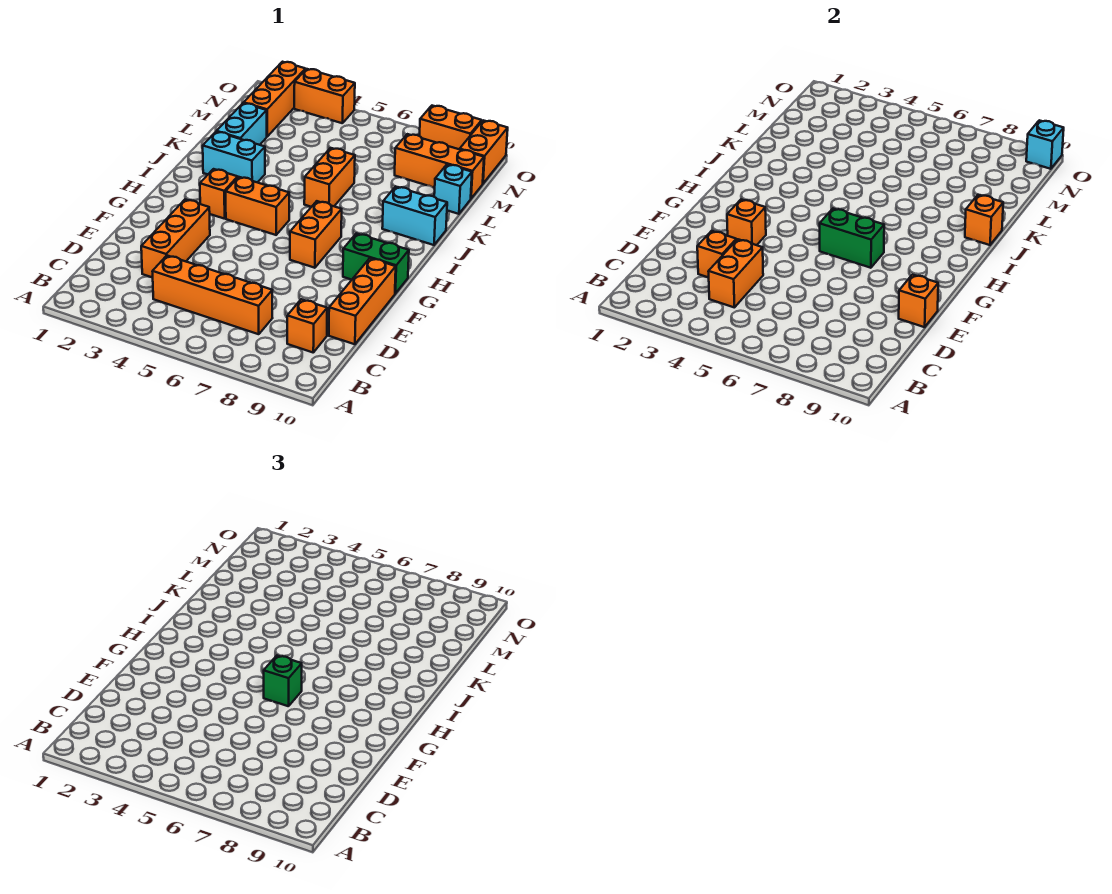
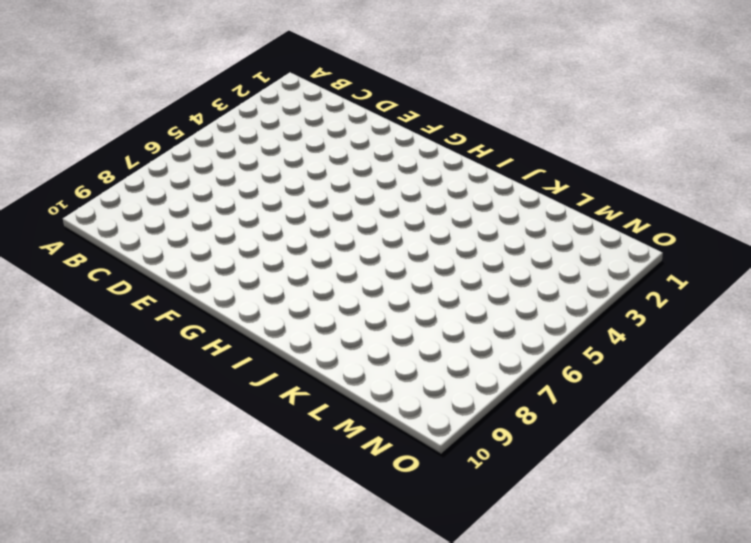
none -> orange 1x4 brick [152,256,272,334]
none -> orange 1x1 brick [287,299,327,352]
none -> orange 1x3 brick [141,200,210,278]

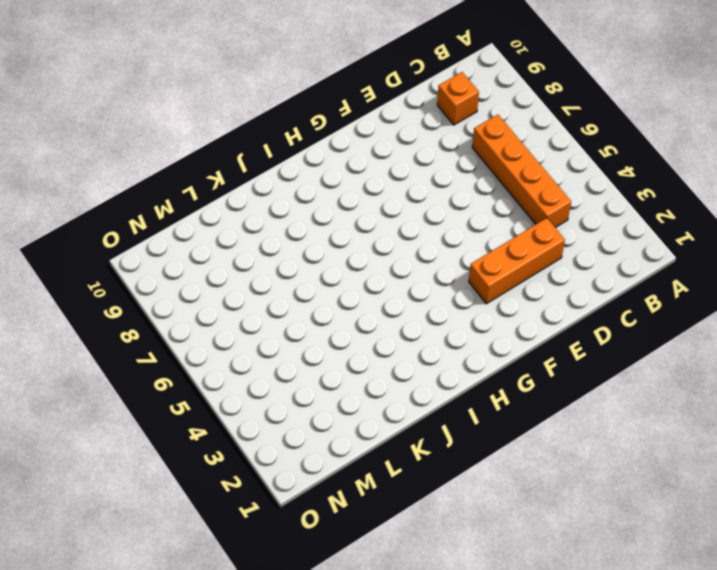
none -> orange 1x3 brick [329,258,396,344]
none -> orange 1x2 brick [290,201,342,268]
none -> green 1x2 brick [343,233,409,293]

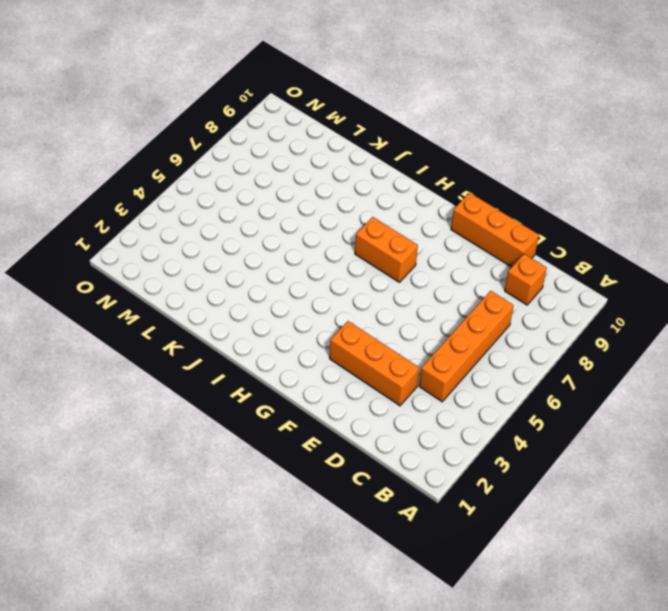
none -> green 1x2 brick [343,233,409,293]
none -> orange 1x1 brick [200,169,238,219]
none -> orange 1x2 brick [226,177,289,235]

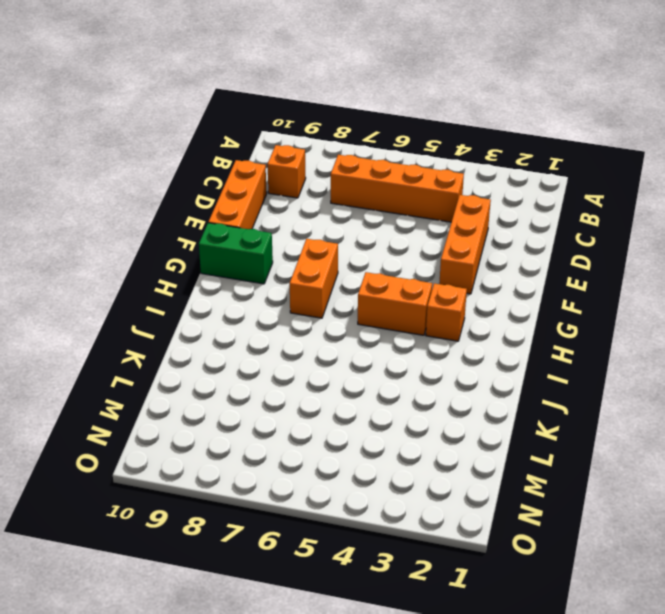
none -> cyan 1x2 brick [203,132,265,183]
none -> orange 1x2 brick [304,148,355,207]
none -> cyan 1x2 brick [382,187,447,245]

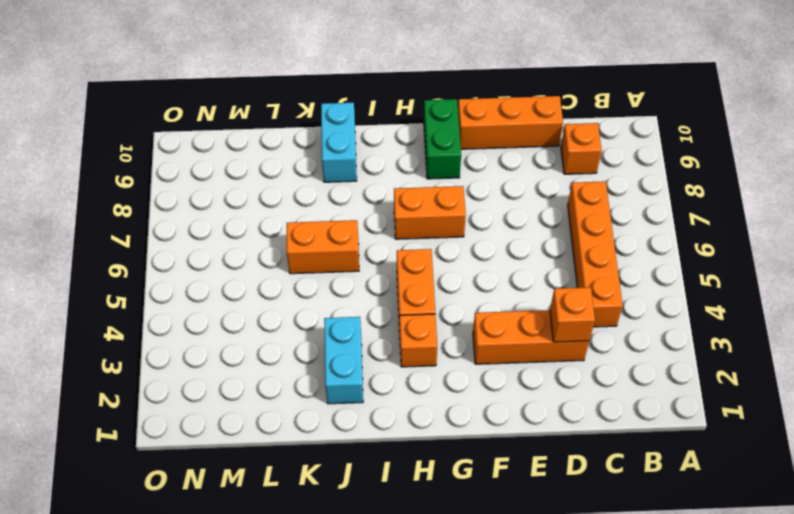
none -> cyan 1x2 brick [217,103,267,145]
none -> cyan 1x1 brick [434,164,472,214]
none -> orange 1x3 brick [244,62,305,136]

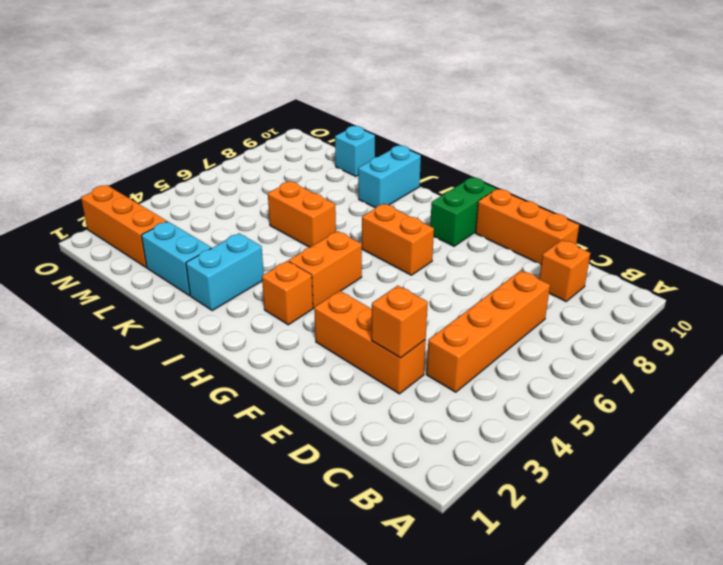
none -> orange 1x3 brick [395,134,484,198]
none -> orange 1x2 brick [460,120,508,183]
none -> orange 1x2 brick [294,69,355,123]

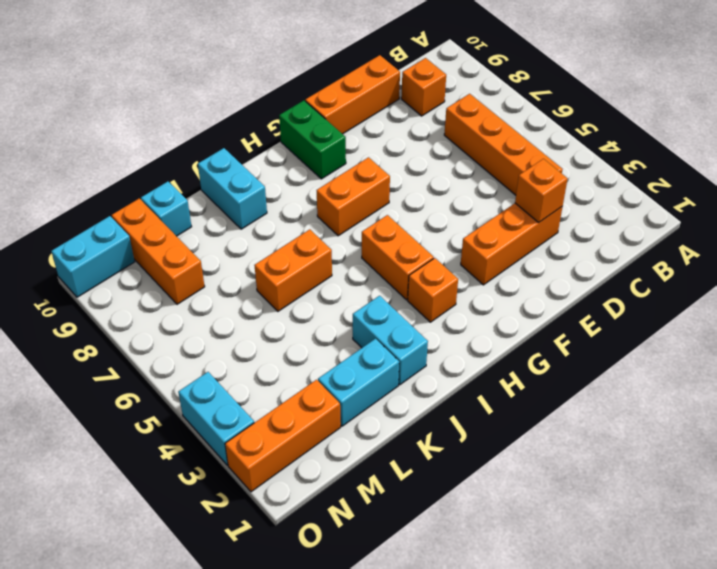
cyan 1x2 brick [51,216,135,297] -> orange 1x2 brick [460,120,508,183]
cyan 1x2 brick [178,372,254,465] -> orange 1x2 brick [294,69,355,123]
none -> orange 1x2 brick [420,106,482,149]
none -> orange 1x2 brick [708,239,763,308]
none -> orange 1x1 brick [899,275,938,327]

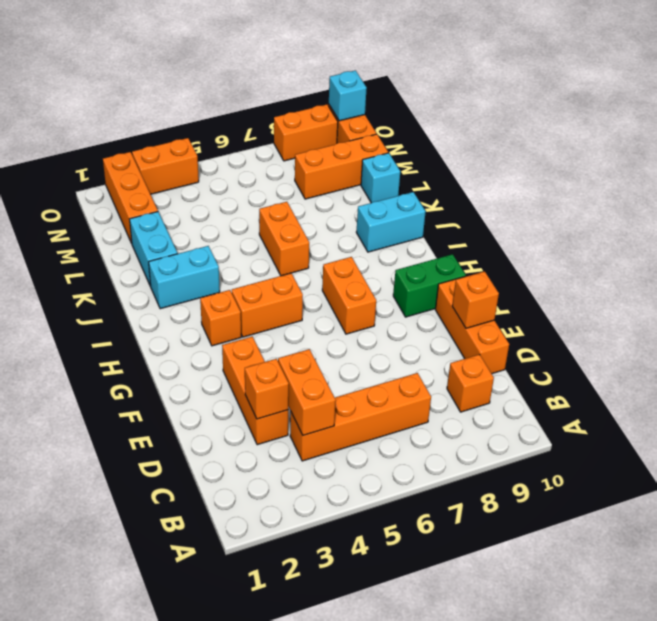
none -> orange 1x1 brick [727,200,766,245]
none -> green 1x2 brick [820,209,884,268]
none -> orange 1x1 brick [965,195,1003,245]

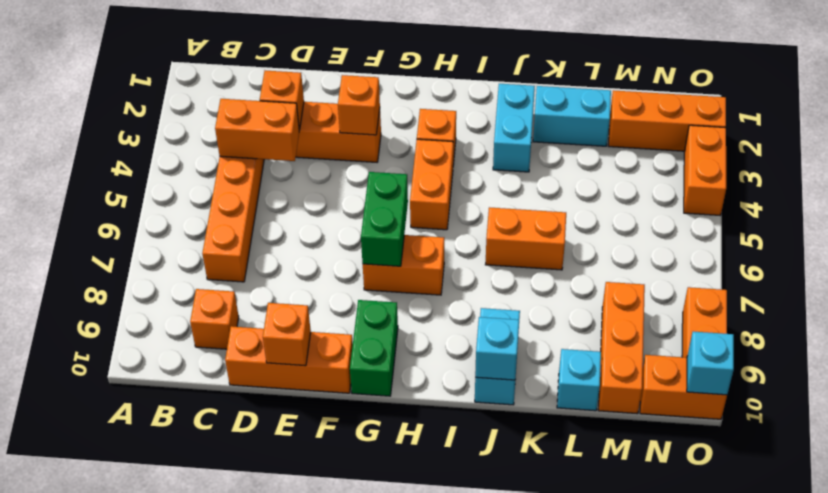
cyan 1x1 brick [475,317,519,380] -> orange 1x1 brick [965,195,1003,245]
none -> green 1x1 brick [264,656,302,706]

